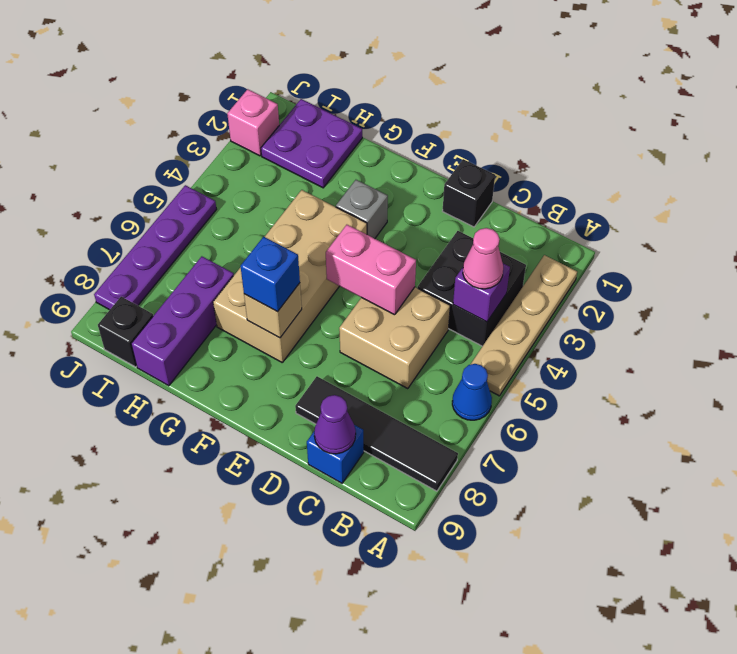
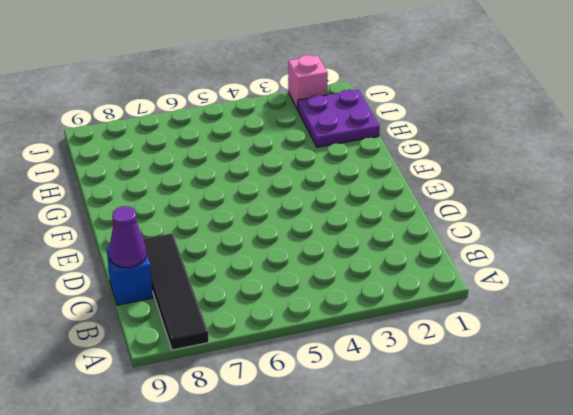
none -> tan 1x4 plate [470,255,577,396]
none -> blue 1x1 cone [452,364,492,420]
none -> black 2x2 brick [418,231,526,346]

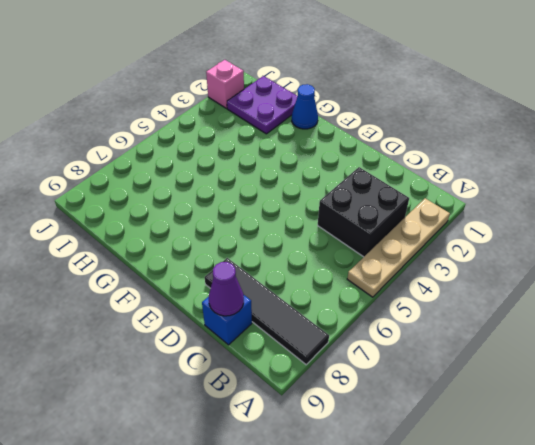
blue 1x1 cone [292,84,318,129] -> blue 1x1 cone moved to [452,364,492,420]
none -> tan 2x2 brick [339,287,450,389]
none -> black 1x1 brick [443,159,495,227]
none -> grey 1x1 brick [336,180,388,239]

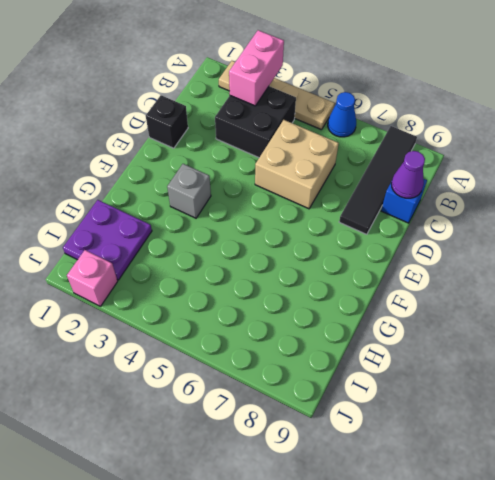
pink 1x2 brick [229,30,284,106] -> pink 1x2 brick moved to [326,225,416,315]
none -> tan 2x4 brick [213,190,367,362]
none -> purple 1x3 brick [131,256,234,386]
none -> black 1x1 brick [98,297,153,367]

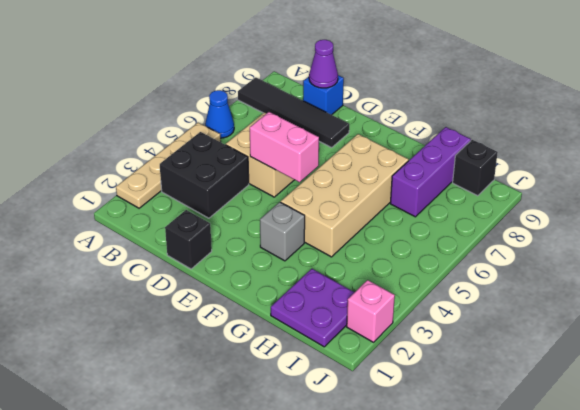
none -> purple 1x4 plate [94,185,217,310]
none -> purple 1x1 brick [453,264,510,322]
none -> tan 1x1 brick [244,283,302,338]

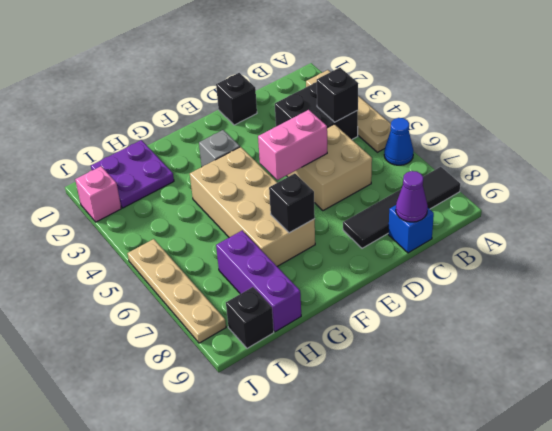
black 1x1 brick [317,68,358,122] -> purple 1x1 brick [453,264,510,322]
black 1x1 brick [269,174,315,233] -> tan 1x1 brick [244,283,302,338]
tan 1x4 plate [128,239,226,343] -> purple 1x4 plate [94,185,217,310]
none -> pink 1x1 cone [463,228,503,289]
none -> blue 1x1 brick [241,237,300,312]

